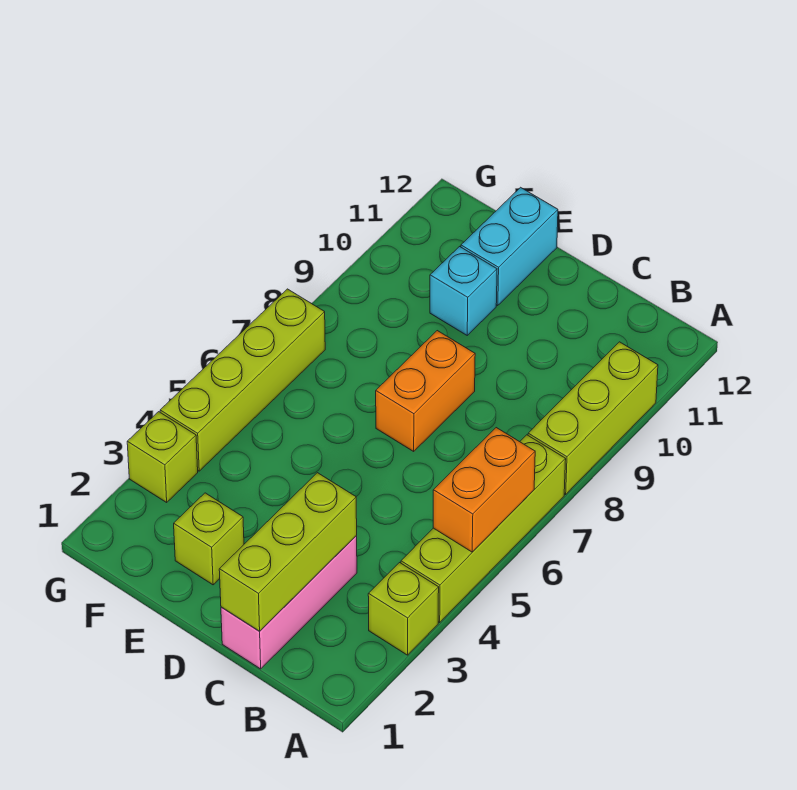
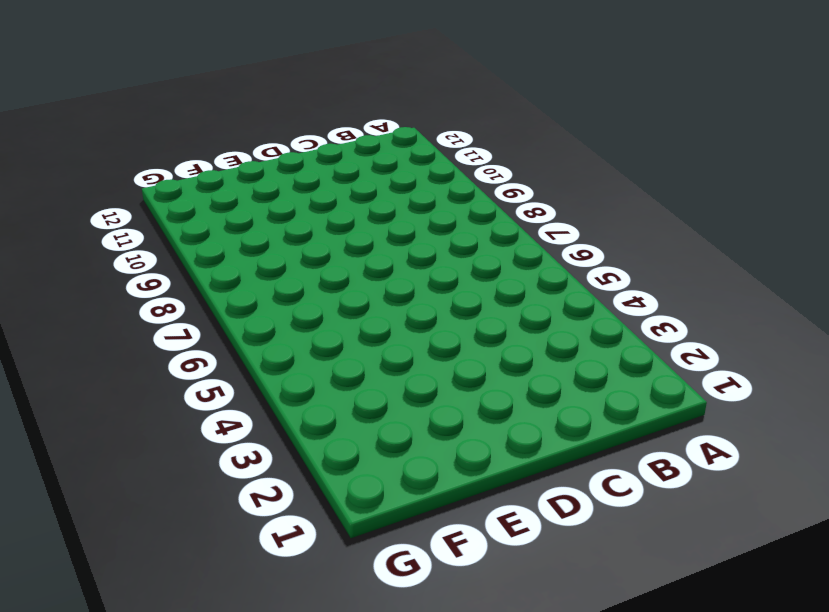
none -> lime 1x1 brick [368,563,439,655]
none -> lime 1x4 brick [401,435,566,622]
none -> lime 1x3 brick [528,342,658,494]

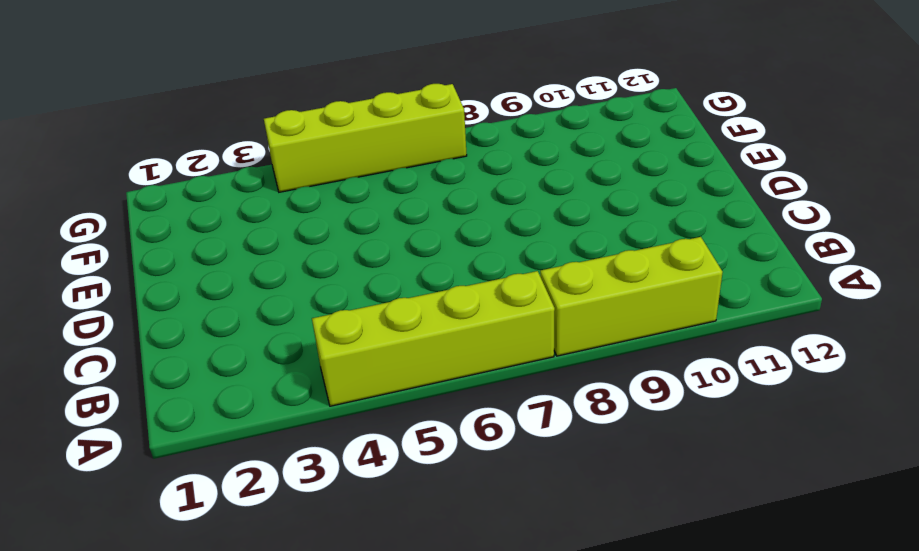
none -> lime 1x1 brick [368,563,439,655]
none -> pink 1x3 brick [221,536,357,669]
none -> orange 1x2 brick [376,331,475,451]

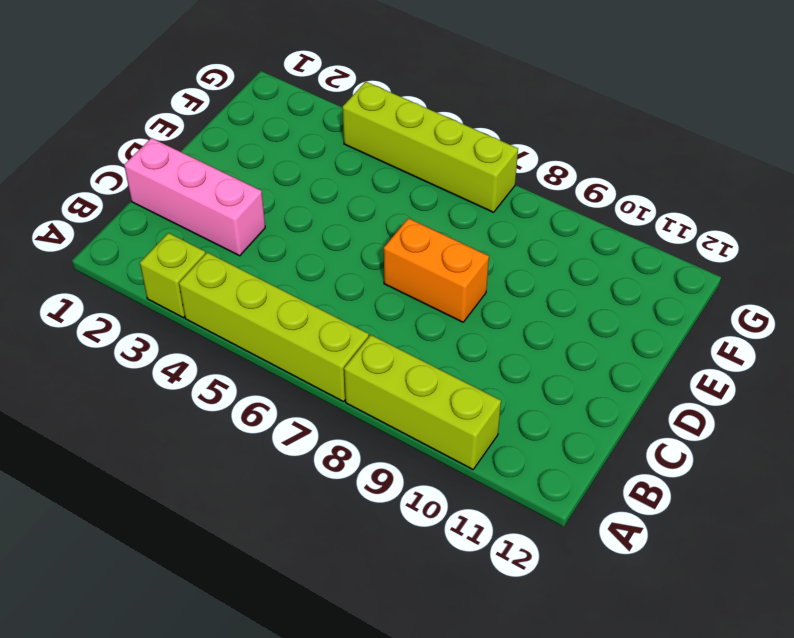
none -> lime 1x1 brick [174,493,244,585]
none -> cyan 1x1 brick [430,247,497,335]
none -> cyan 1x2 brick [461,187,558,306]

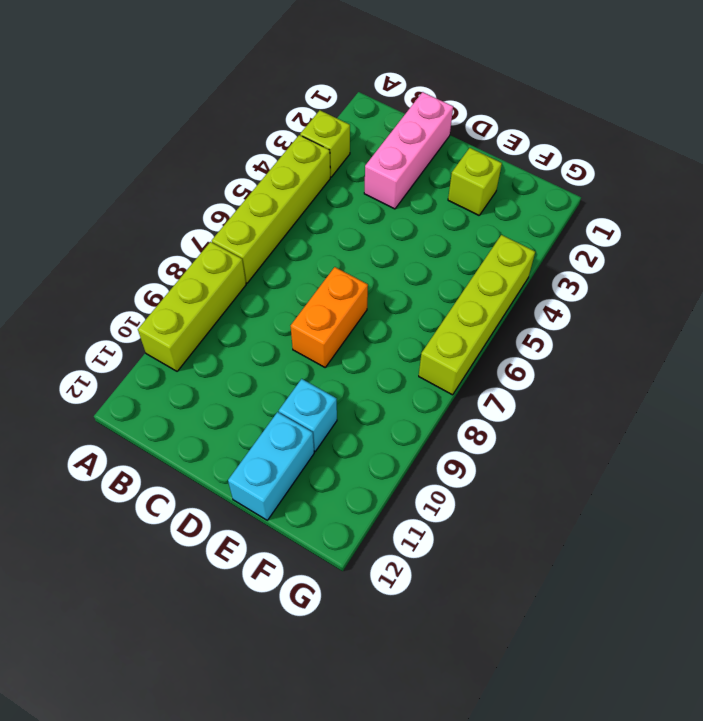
none -> lime 1x1 brick [127,412,198,502]
none -> orange 1x2 brick [433,428,535,552]
none -> lime 1x3 brick [219,473,357,631]

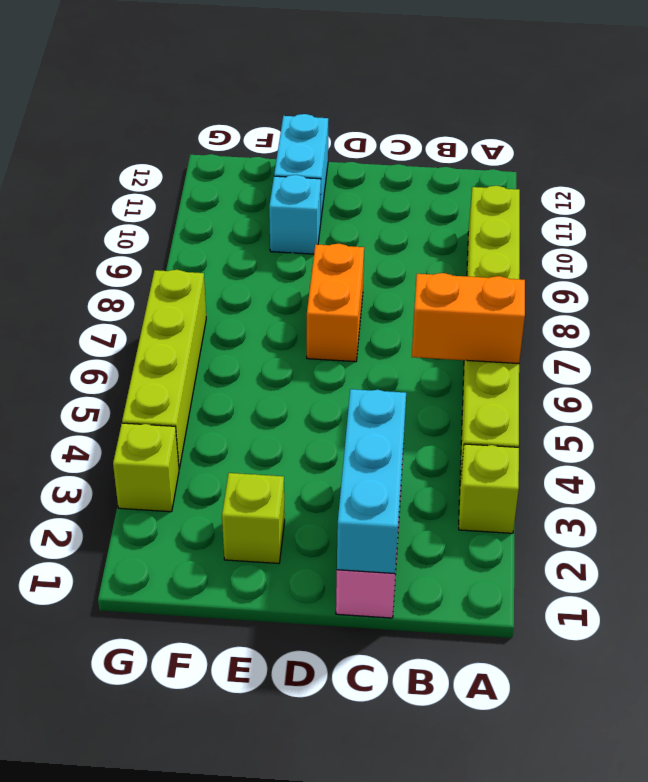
orange 1x2 brick [412,273,525,364] -> orange 1x2 brick turned to [433,428,535,552]
cyan 1x3 brick [337,389,406,574] -> lime 1x3 brick [219,473,357,631]

